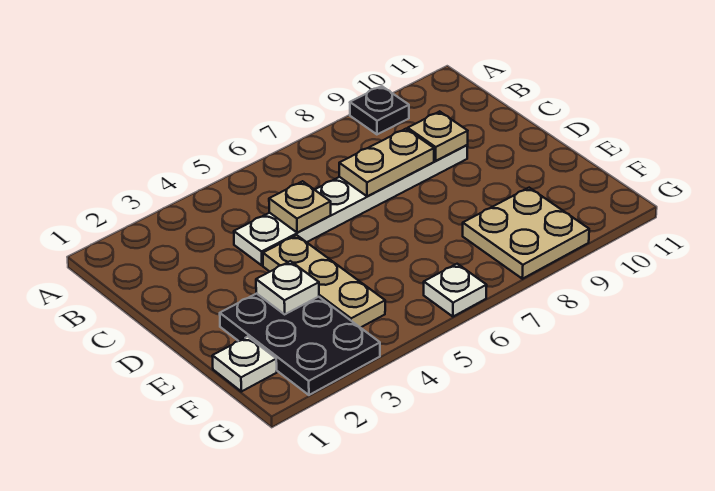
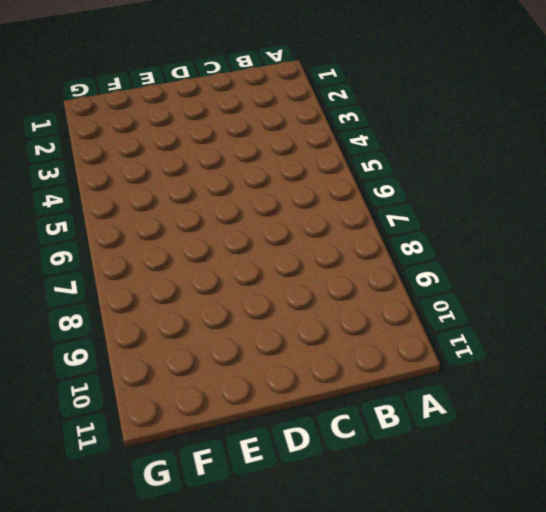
none -> black 1x1 plate [350,86,409,134]
none -> white 1x6 plate [234,145,468,265]

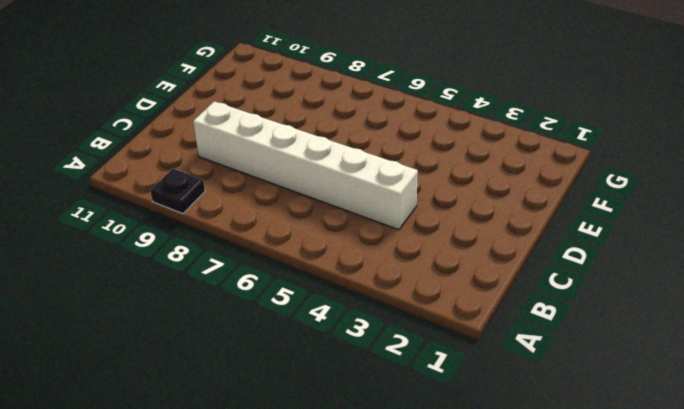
white 1x6 brick [193,101,418,230] -> white 1x6 plate [234,145,468,265]
none -> tan 1x3 plate [263,235,385,328]
none -> black 2x3 plate [220,293,380,395]

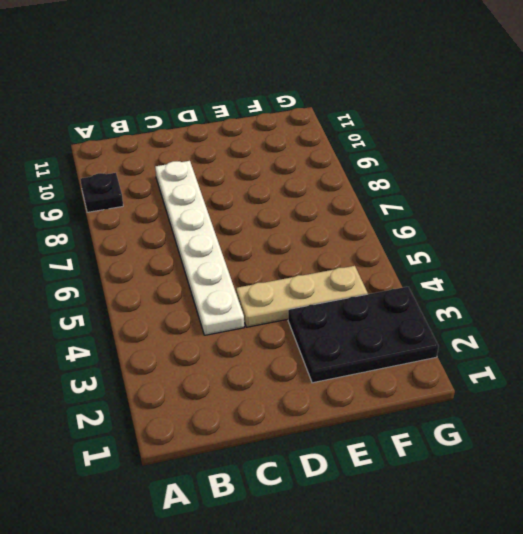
none -> white 1x1 plate [212,337,277,392]
none -> tan 2x2 plate [463,188,589,279]

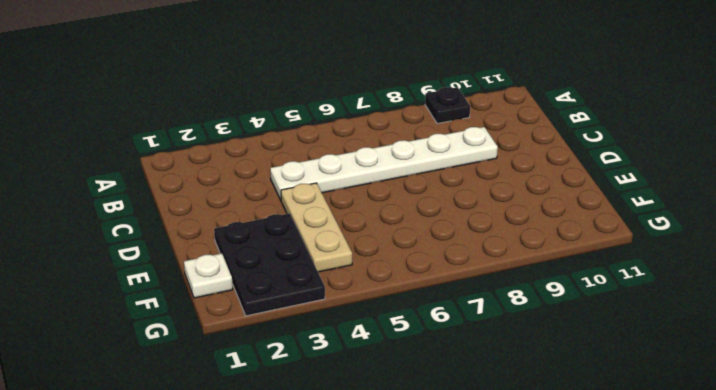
none -> tan 2x2 plate [463,188,589,279]
none -> white 1x1 plate [424,264,487,317]

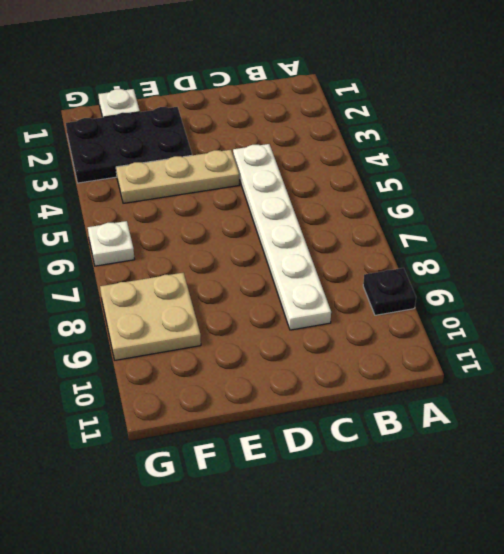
none -> tan 1x1 plate [269,181,331,233]
none -> tan 1x2 plate [339,129,434,197]

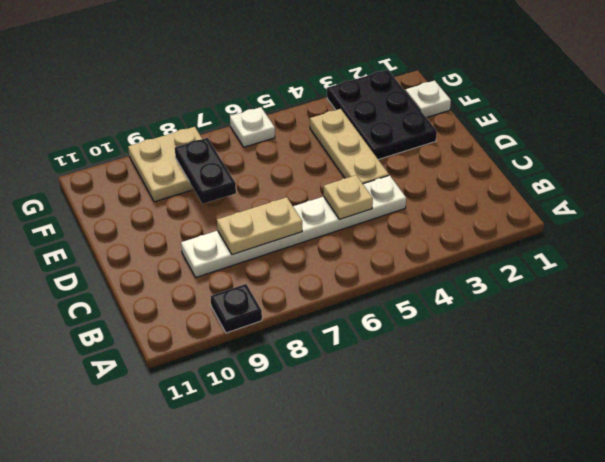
black 1x2 plate [175,138,236,204] -> none
none -> tan 1x1 plate [408,111,468,161]
none -> white 1x1 plate [256,261,319,314]

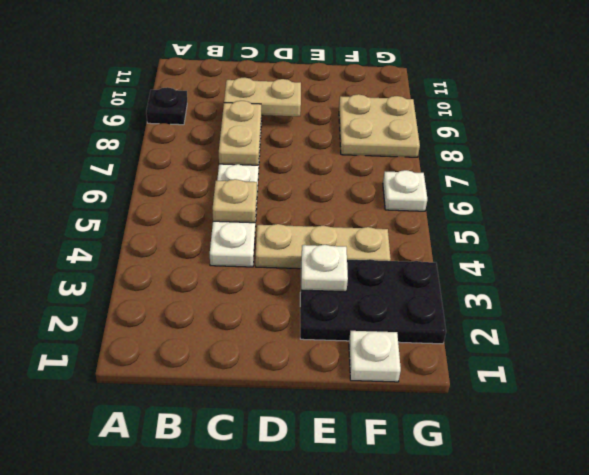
tan 1x2 plate [224,78,301,116] -> tan 1x1 plate [408,111,468,161]

